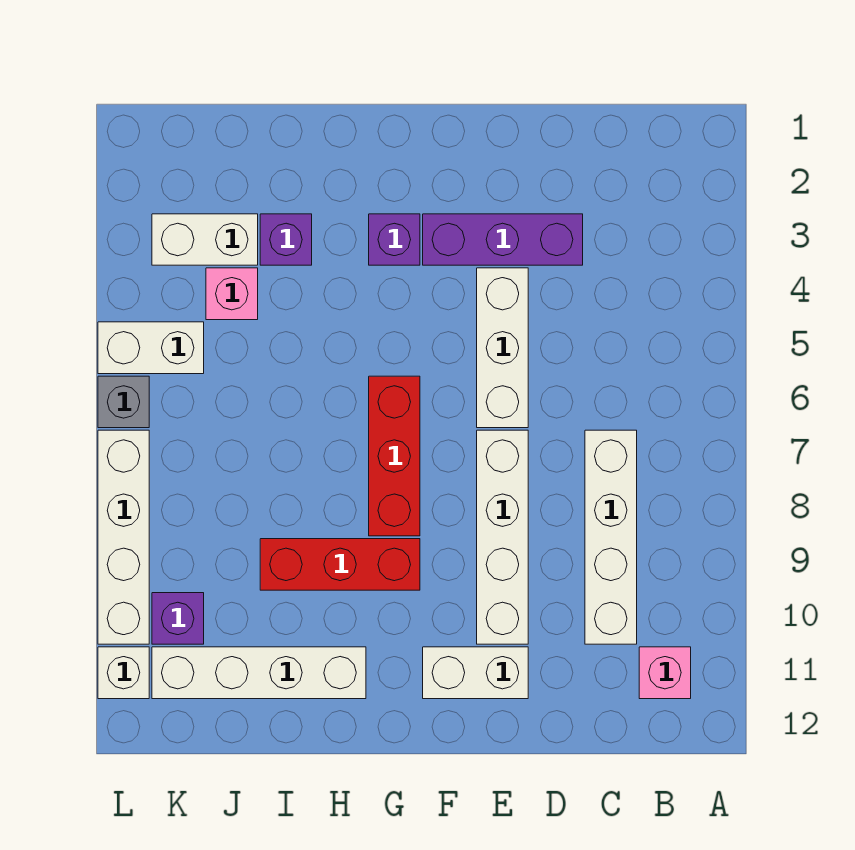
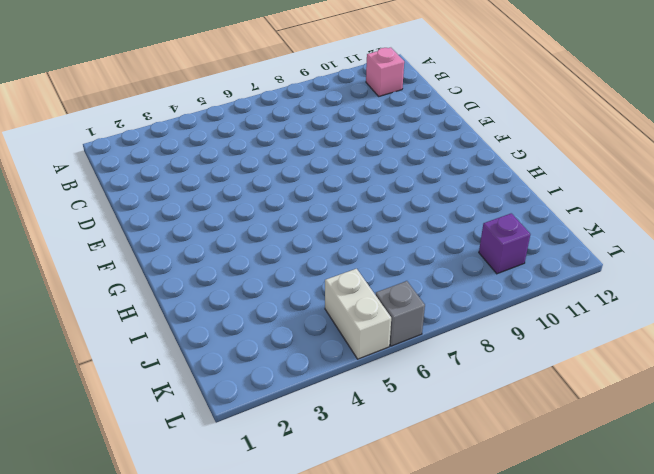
none -> white 1x4 brick [585,430,637,644]
none -> purple 1x3 brick [423,214,583,265]
none -> white 1x3 brick [477,268,528,428]

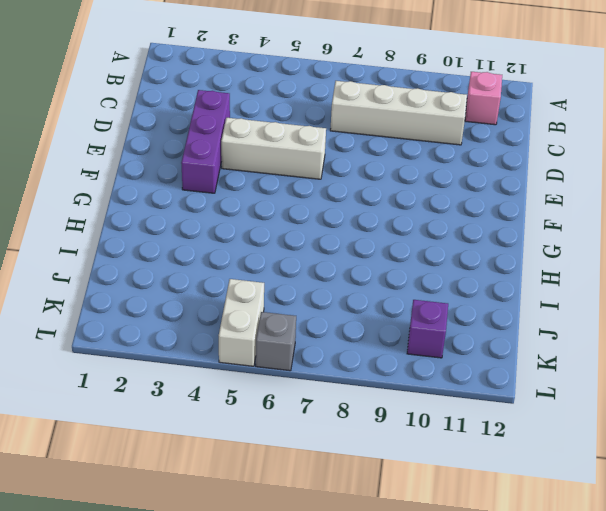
none -> white 1x4 brick [477,430,528,644]
none -> white 1x2 brick [423,647,528,699]
none -> purple 1x1 brick [369,214,420,265]

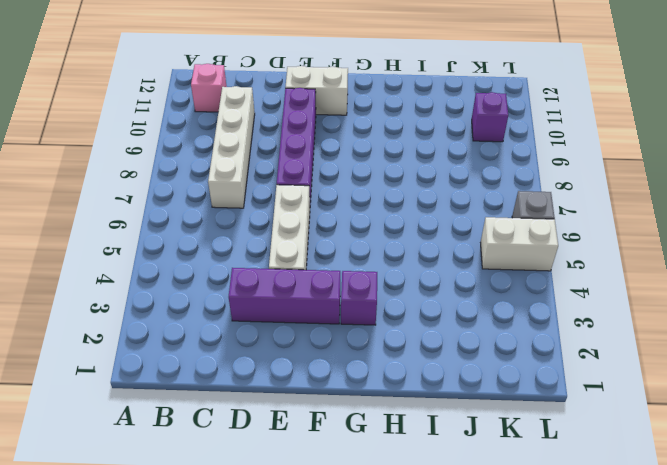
purple 1x4 brick [277,88,316,202] -> white 1x4 brick [477,430,528,644]
none -> red 1x3 brick [369,376,420,536]
none -> red 1x3 brick [260,539,420,590]
none -> white 1x4 brick [152,647,366,699]

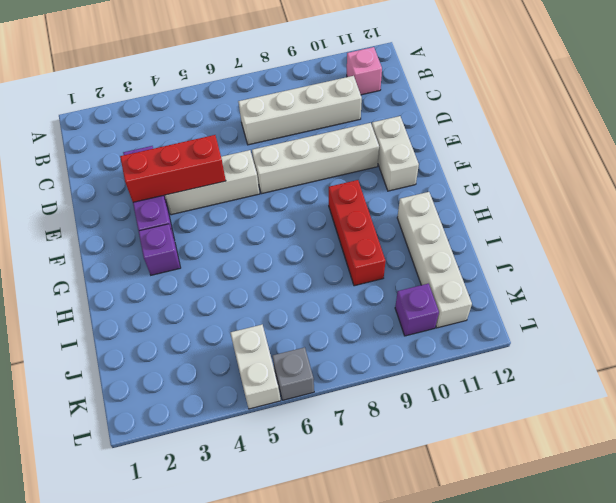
red 1x3 brick [120,135,226,202] -> red 1x3 brick moved to [369,376,420,536]
none -> purple 1x1 brick [260,214,312,265]
none -> white 1x2 brick [152,214,258,265]
none -> pink 1x1 brick [206,268,258,320]

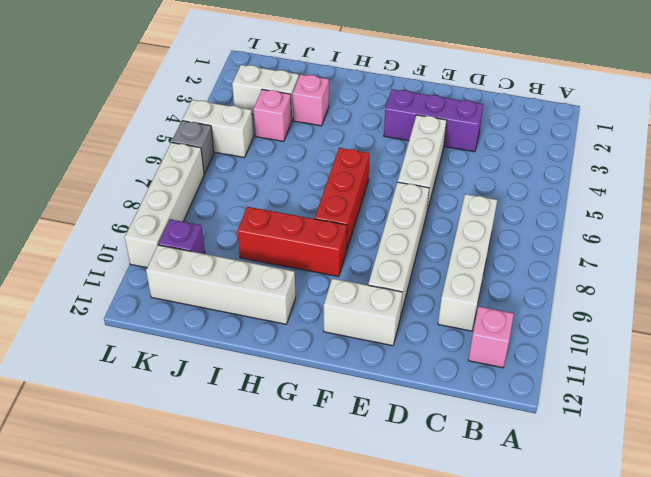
pink 1x1 brick [293,74,329,126] -> purple 1x1 brick [260,214,312,265]
none -> purple 1x1 brick [369,214,420,265]
none -> white 1x1 brick [98,647,149,699]

